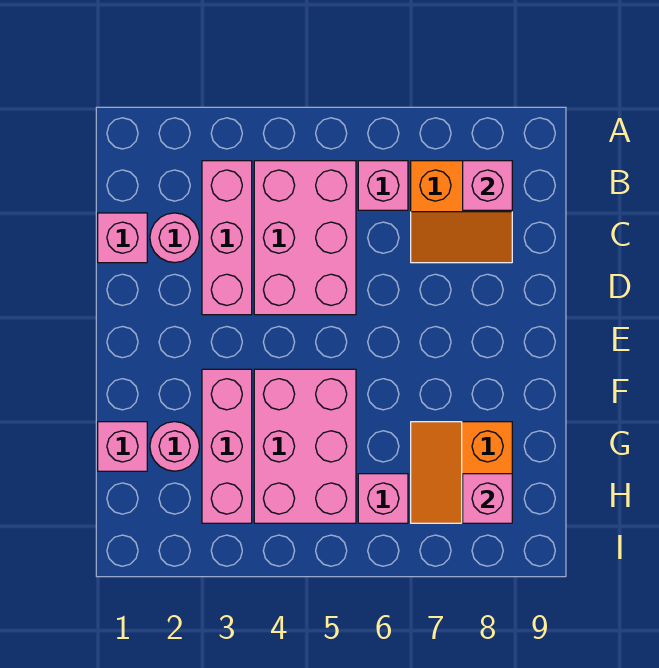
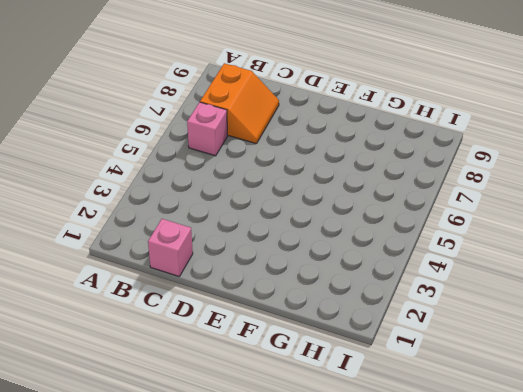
none -> pink 1x3 brick [202,161,252,315]
none -> pink 2x3 brick [254,161,356,315]
none -> pink 1x1 round brick [150,213,199,263]

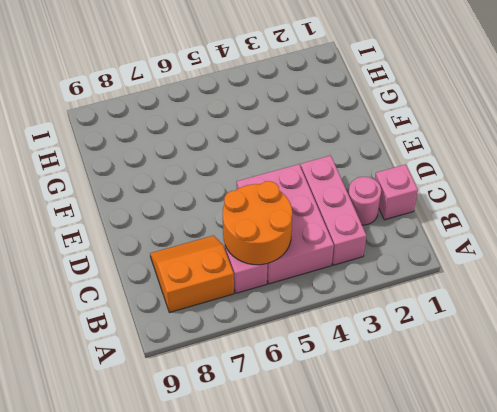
orange 2x2 round brick [223,181,292,265] -> none
none -> pink 1x3 brick [202,369,252,523]
none -> pink 2x3 brick [254,369,356,523]
none -> pink 1x1 brick [98,422,147,471]

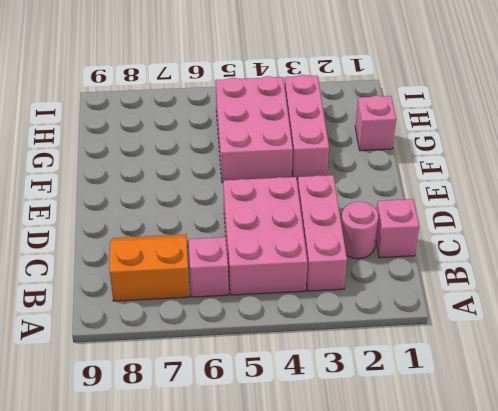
none -> pink 1x1 round brick [150,422,199,471]
none -> orange 2x2 slope [411,422,512,523]
none -> pink 1x1 brick [358,474,408,523]

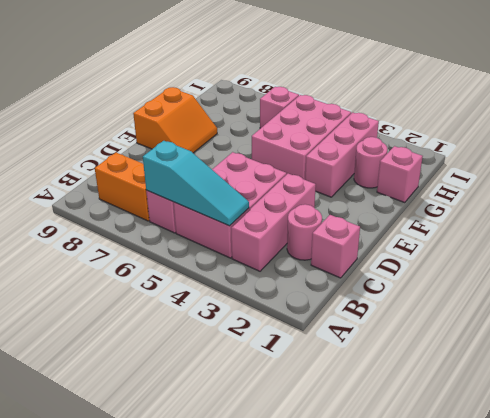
cyan 1x3 slope [143,141,249,226] -> none
orange 2x2 slope [133,87,217,153] -> orange 2x2 slope moved to [411,422,512,523]
none -> pink 1x1 brick [463,161,512,210]
none -> pink 1x1 brick [463,474,512,523]

